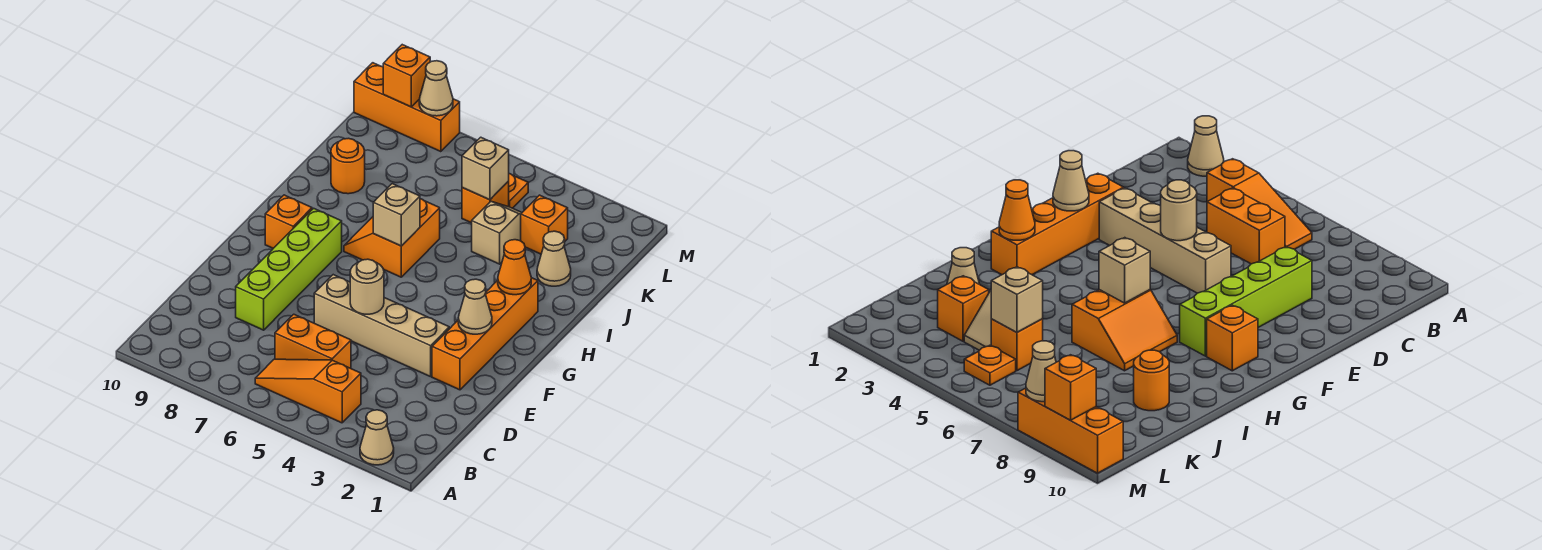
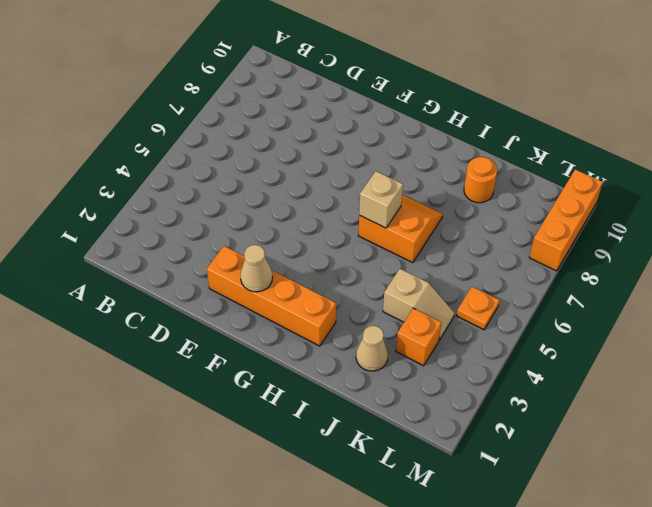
none -> tan 1x1 cone [360,410,394,465]
none -> orange 1x3 slope [255,359,361,423]
none -> orange 1x2 brick [275,314,351,368]

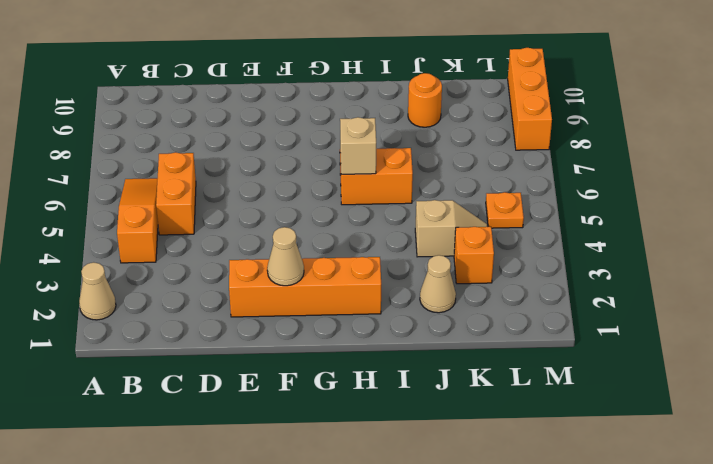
none -> lime 1x4 brick [236,208,342,330]
none -> tan 1x4 brick [314,275,449,377]
none -> orange 1x1 brick [265,195,312,248]

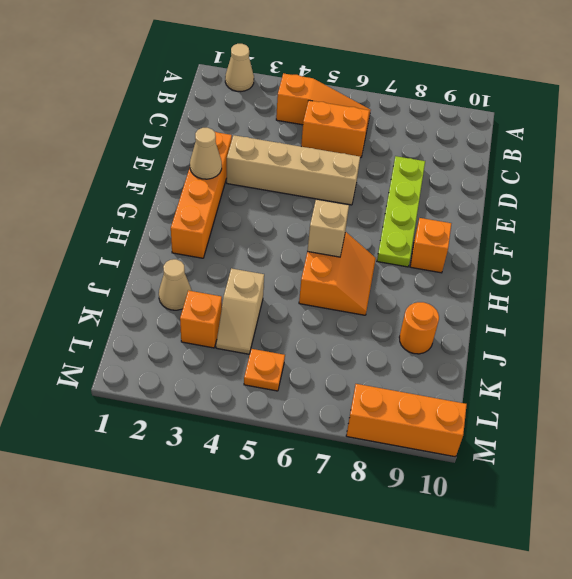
lime 1x4 plate [377,156,425,267] -> lime 1x4 brick [236,208,342,330]
none -> orange 1x1 brick [462,181,509,223]
none -> tan 1x1 round brick [350,259,384,314]
none -> orange 1x1 cone [498,240,531,295]

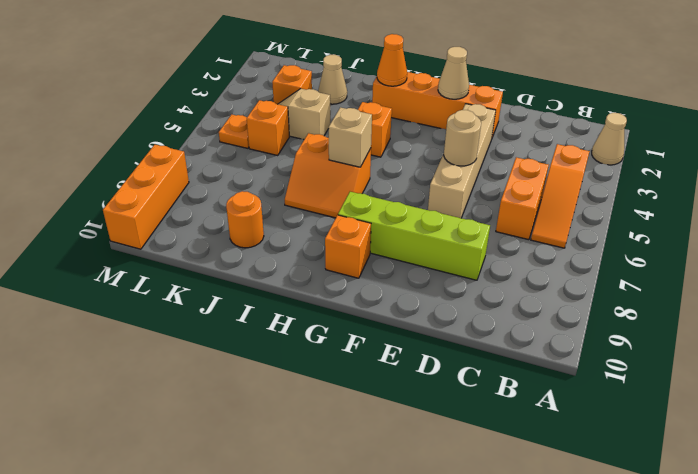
orange 1x1 brick [358,102,392,157] -> orange 1x1 brick moved to [383,45,430,107]
none -> tan 1x1 brick [462,137,509,200]
none -> tan 1x1 cone [419,61,453,116]

